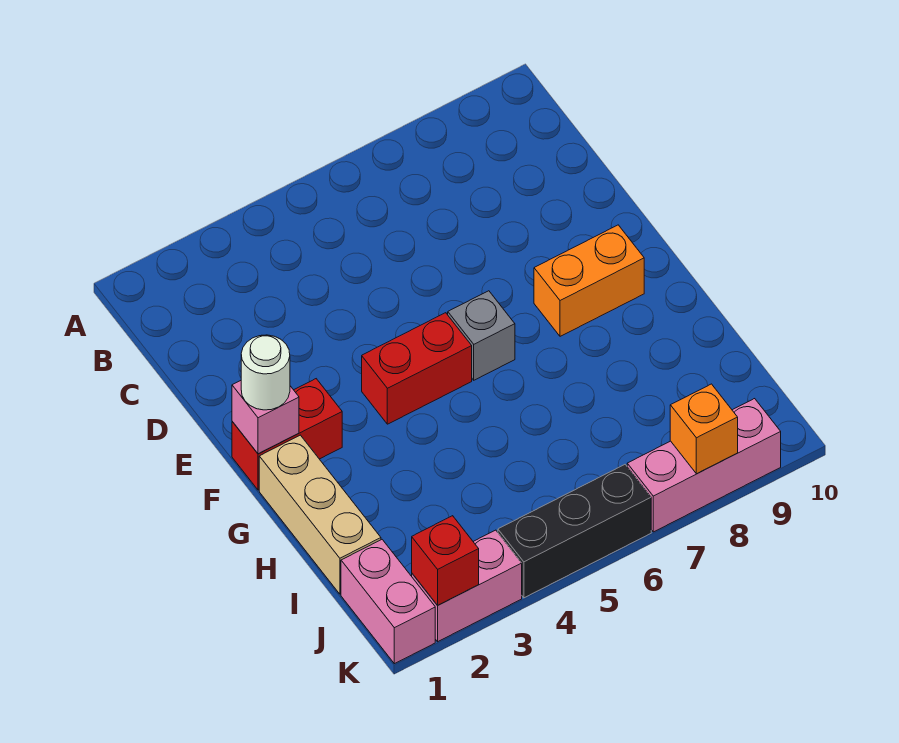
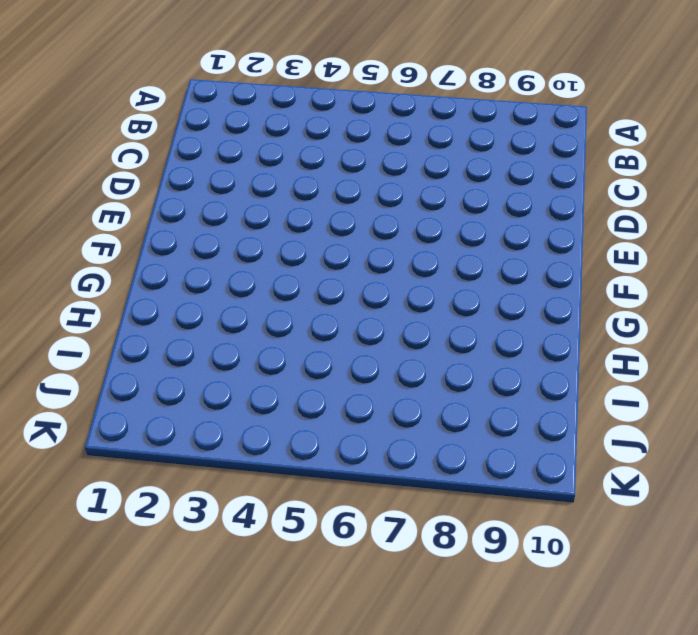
none -> red 1x2 brick [232,379,342,490]
none -> red 1x2 brick [362,313,472,424]
none -> grey 1x1 brick [448,291,515,380]

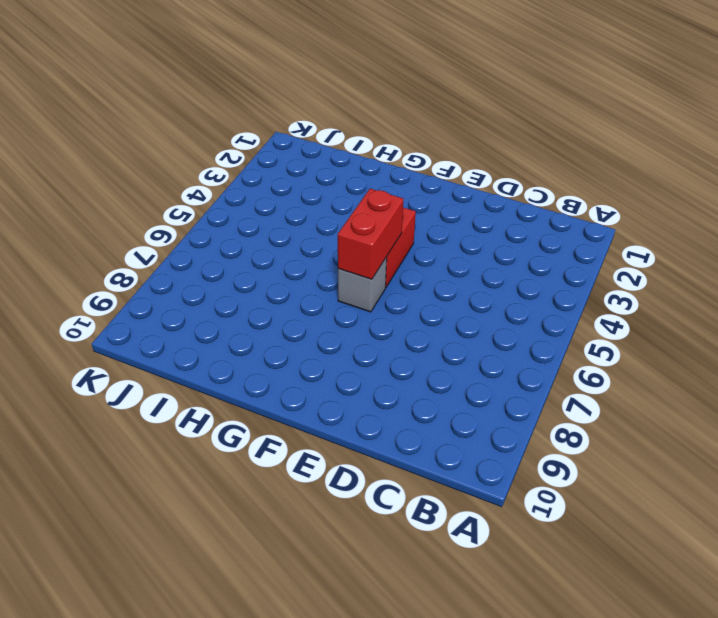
red 1x2 brick [338,189,403,279] -> red 1x2 brick moved to [232,379,342,490]
none -> orange 1x2 brick [534,225,644,336]
none -> tan 1x3 brick [259,435,381,594]
none -> pink 1x2 brick [341,540,435,664]

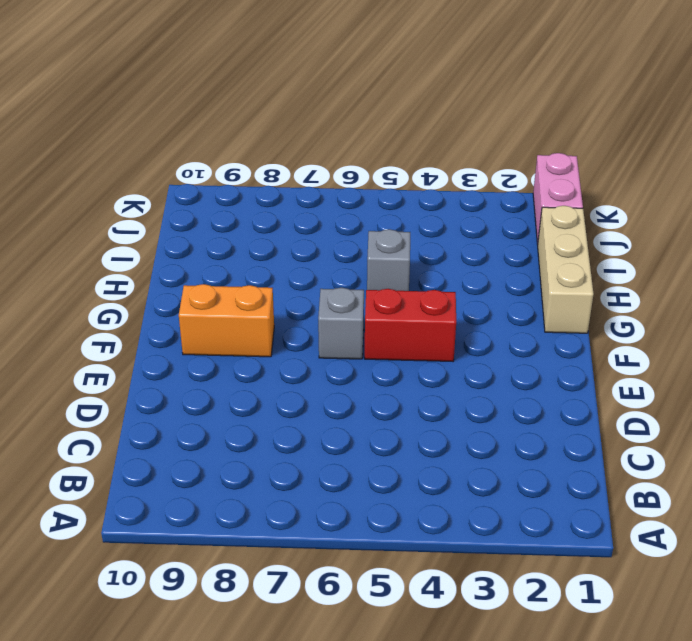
grey 1x1 brick [367,229,410,291] -> none
none -> red 1x2 brick [232,379,342,490]
none -> pink 1x2 brick [412,530,522,642]
none -> black 1x3 brick [498,465,651,598]

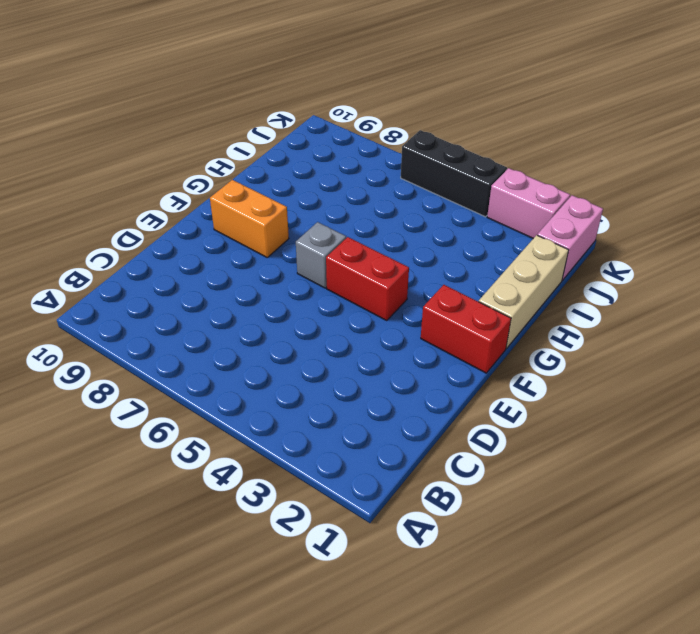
none -> pink 1x3 brick [627,399,781,532]
none -> pink 1x1 brick [232,381,299,454]
none -> red 1x1 brick [412,516,479,605]

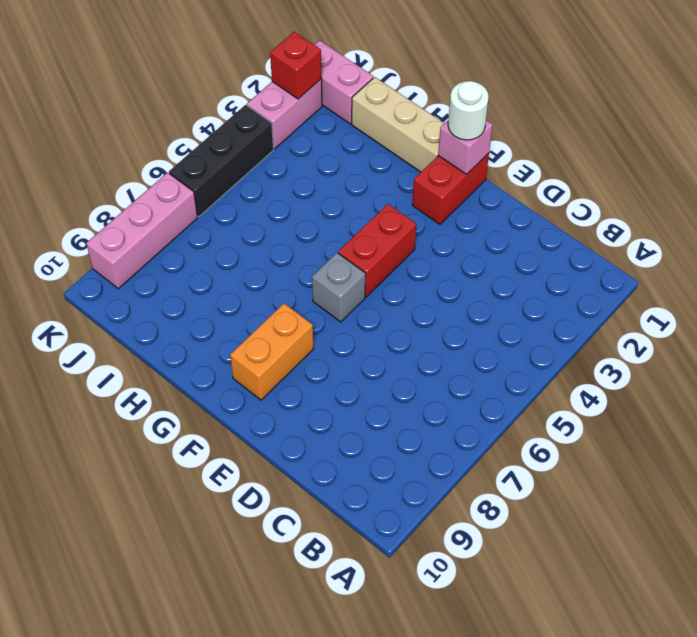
none -> orange 1x1 brick [670,384,738,474]

